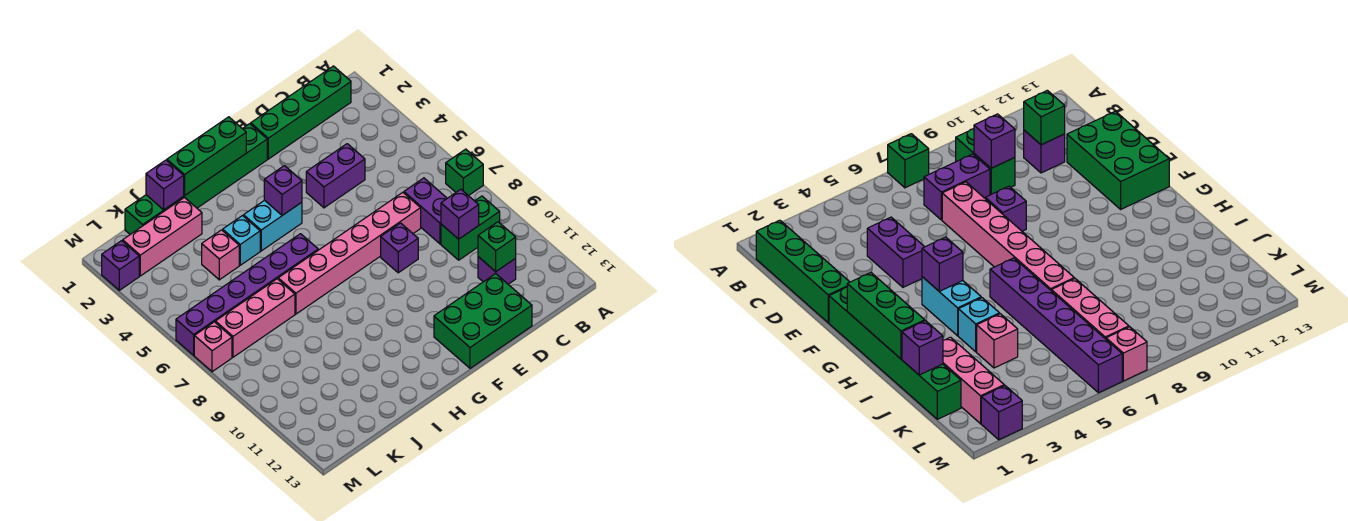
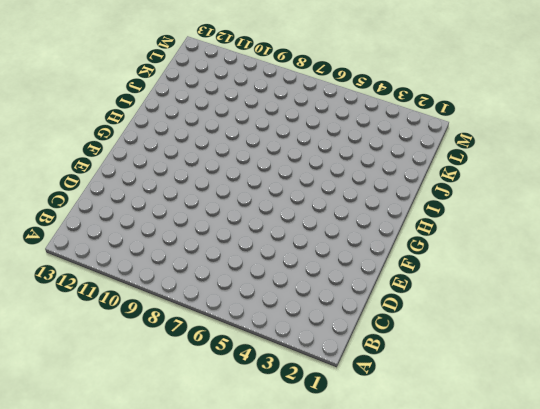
none -> green 1x1 brick [446,149,483,196]
none -> green 1x4 brick [251,66,351,159]
none -> green 1x2 brick [441,196,500,260]

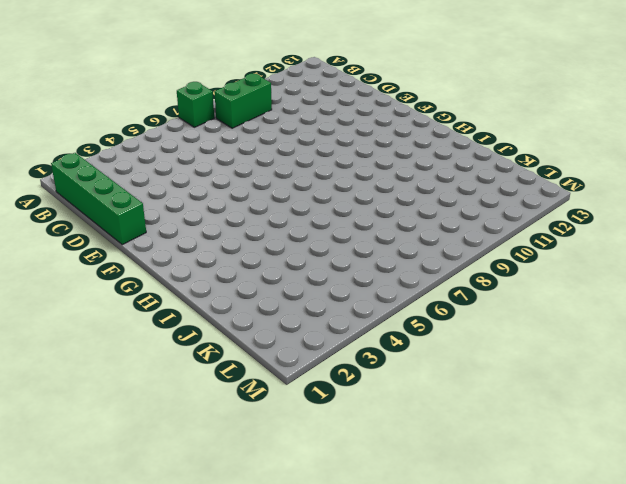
green 1x2 brick [214,73,272,128] -> green 1x2 brick turned to [441,196,500,260]
none -> purple 1x2 brick [404,178,447,244]
none -> purple 1x1 brick [478,257,516,284]
none -> purple 1x2 brick [306,144,365,208]

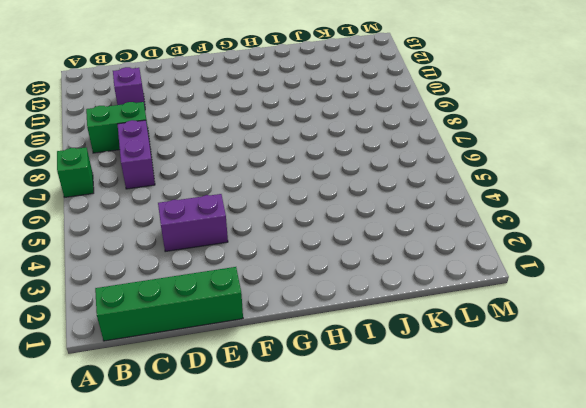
none -> pink 1x6 brick [278,192,421,314]
none -> green 2x3 brick [434,274,532,368]
none -> purple 1x1 brick [381,223,418,273]

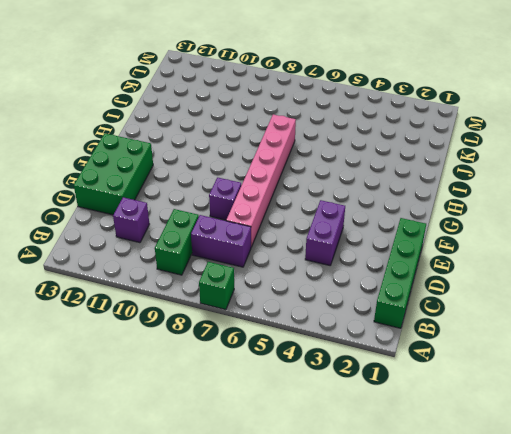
none -> green 1x6 brick [125,124,267,234]
none -> cyan 1x2 brick [244,200,302,251]
none -> purple 1x6 brick [176,234,318,355]

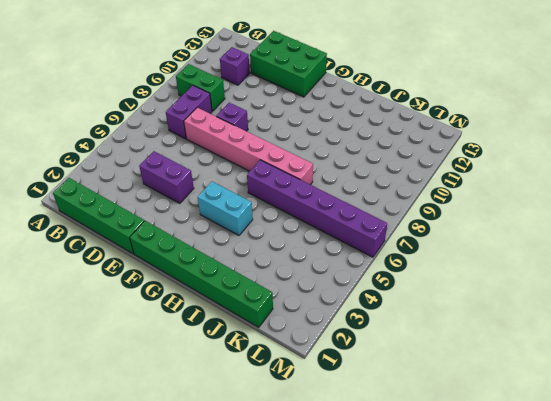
none -> green 1x1 brick [446,149,483,196]
none -> cyan 1x1 brick [223,216,260,265]
none -> pink 1x3 brick [123,198,202,276]

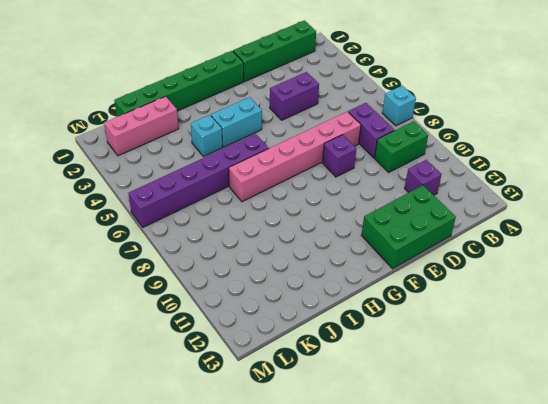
cyan 1x1 brick [382,86,416,126] -> green 1x1 brick [446,149,483,196]
none -> pink 1x1 brick [202,230,239,280]
none -> pink 1x3 brick [215,279,295,357]
none -> purple 1x1 brick [102,241,139,290]

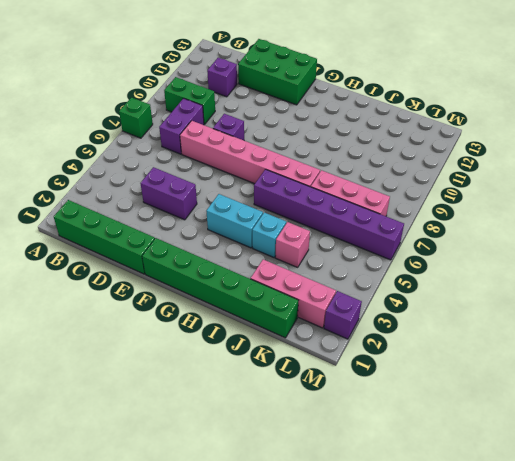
none -> pink 1x1 brick [194,322,232,372]
none -> purple 1x1 brick [441,189,479,239]
none -> green 1x1 brick [478,222,516,272]

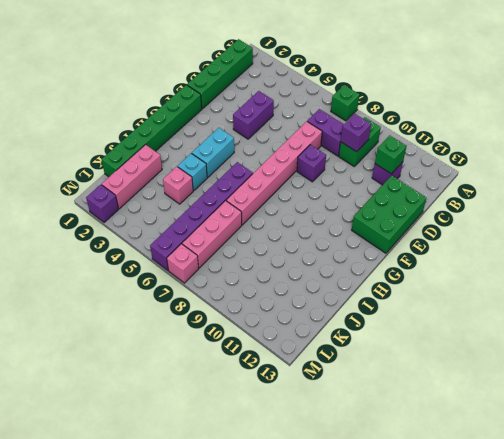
none -> green 1x3 brick [167,117,246,195]
none -> purple 1x1 brick [264,166,302,215]
none -> purple 1x1 brick [146,160,184,210]

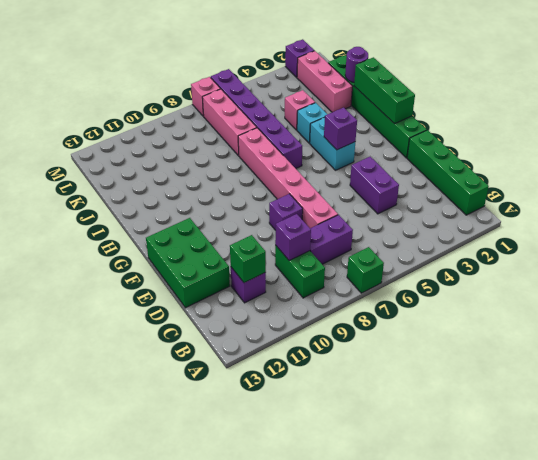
purple 1x1 round brick [345,47,368,82] -> purple 1x1 brick [146,160,184,210]

